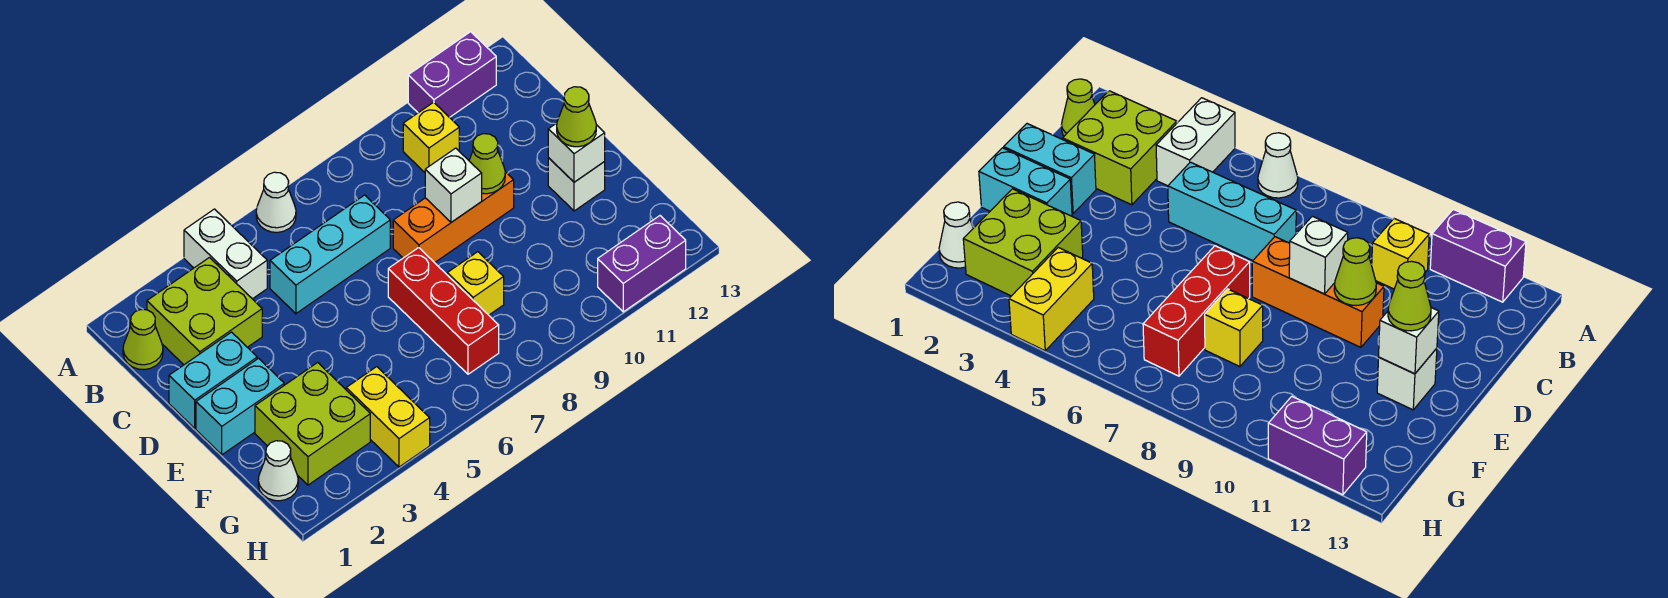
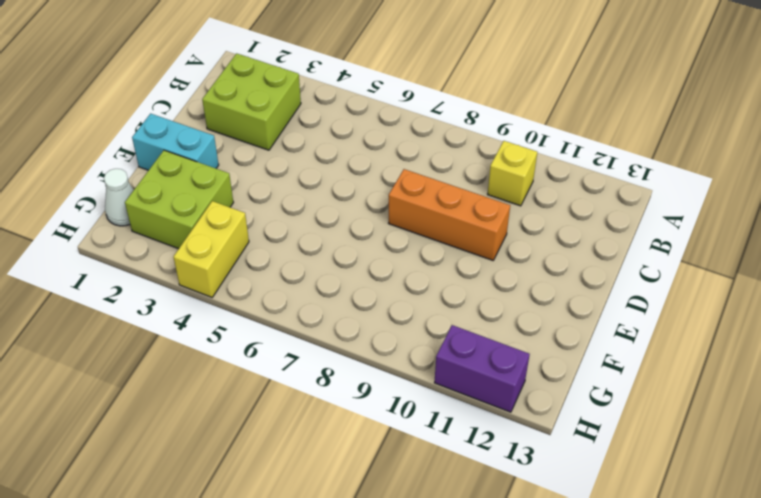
none -> white 1x2 brick [184,209,267,299]
none -> white 1x1 cone [256,172,296,232]
none -> purple 1x2 brick [408,32,496,117]

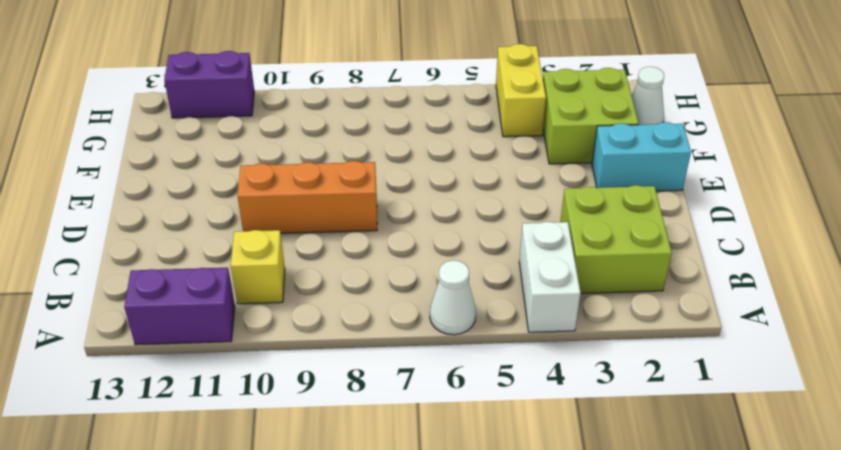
none -> lime 1x1 cone [123,310,163,370]
none -> cyan 1x3 brick [270,195,390,314]
none -> cyan 1x2 brick [169,332,257,428]

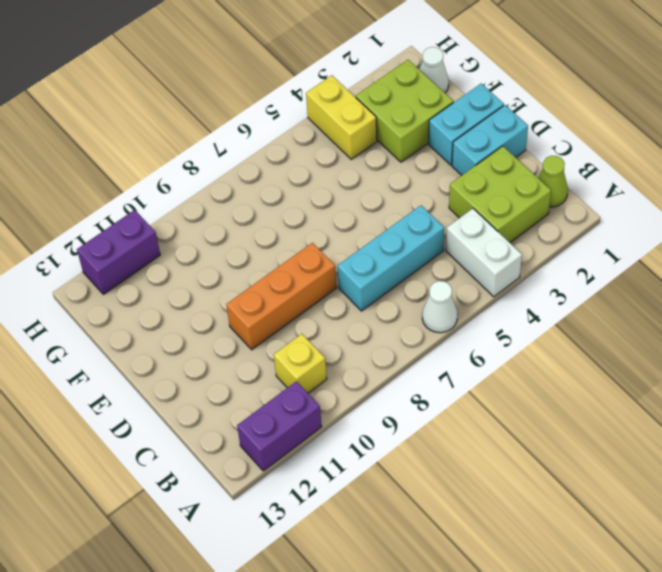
none -> red 1x3 brick [388,248,499,374]
none -> white 1x1 brick [548,158,605,211]
none -> yellow 1x1 brick [447,252,504,315]

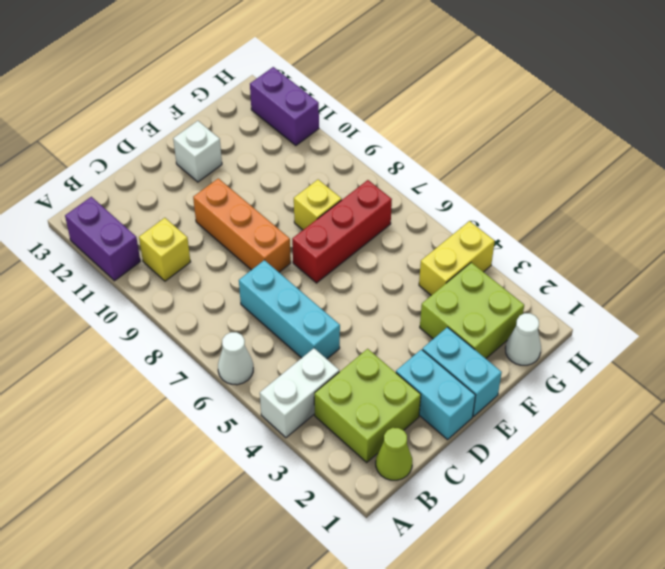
none -> white 1x1 brick [425,148,482,222]
none -> lime 1x1 cone [469,134,505,194]
none -> white 1x1 brick [548,123,605,182]

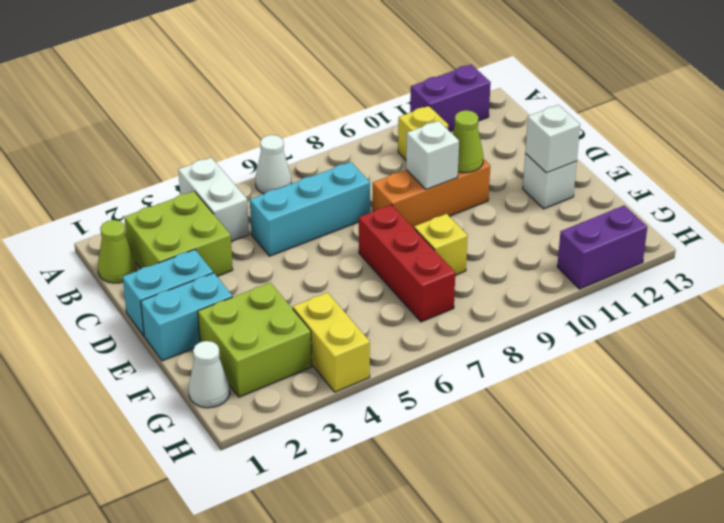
none -> lime 1x1 cone [557,87,596,147]

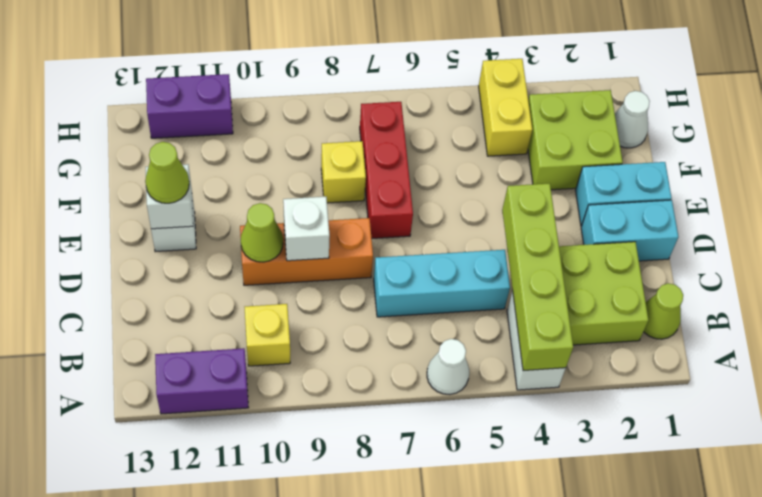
lime 1x4 brick [502,183,573,371] -> none

